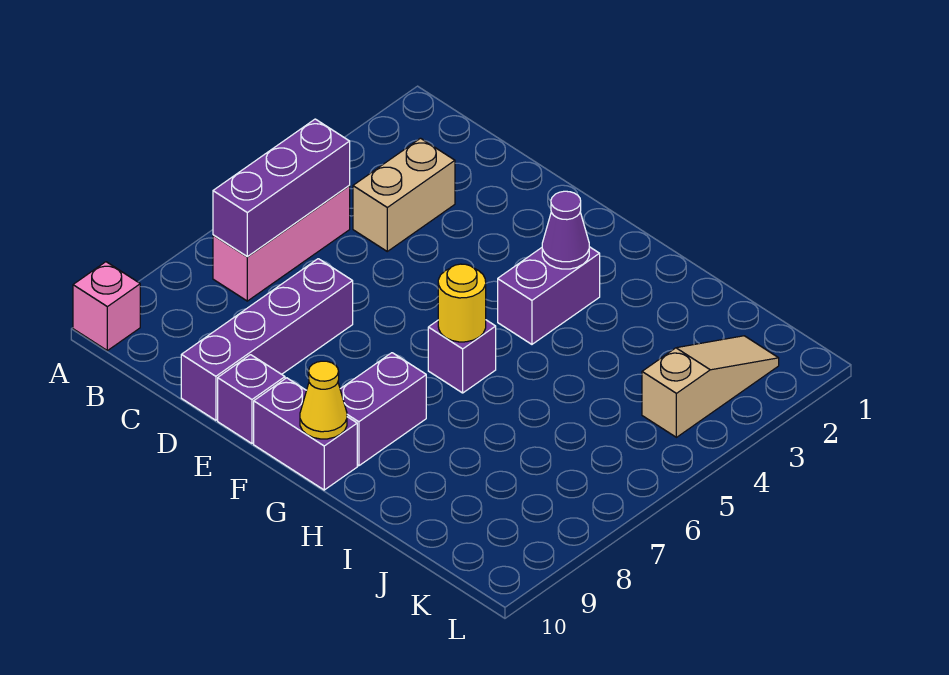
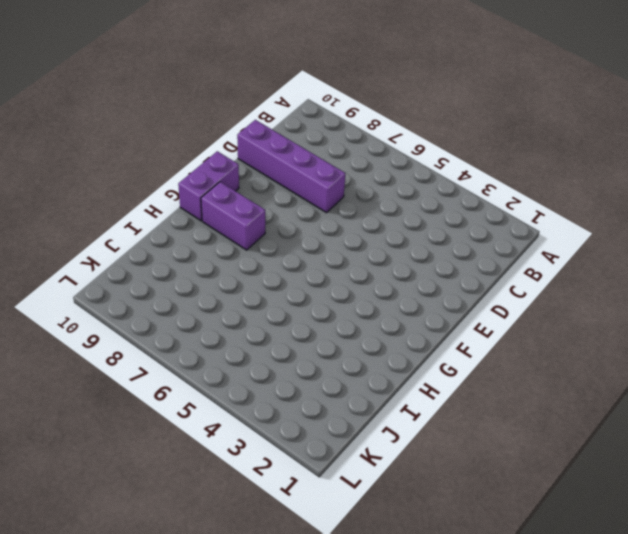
none -> pink 1x1 brick [73,262,140,351]
none -> pink 1x3 brick [213,186,350,301]
none -> tan 1x2 brick [353,138,455,251]

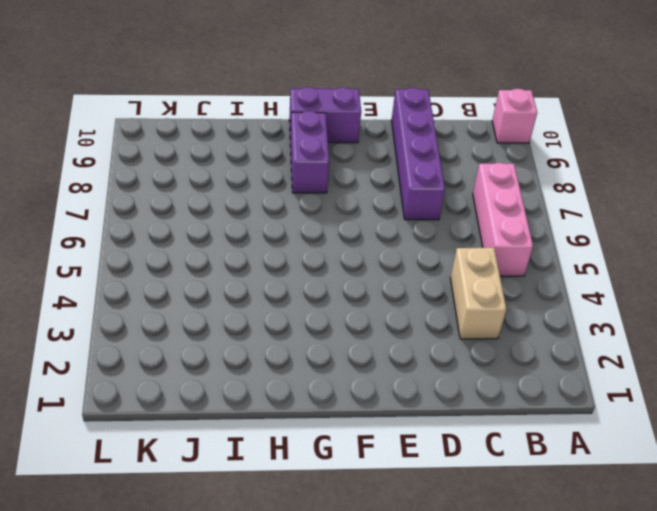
none -> purple 1x1 brick [218,355,285,443]
none -> purple 1x2 brick [498,247,600,344]
none -> purple 1x1 brick [428,320,496,393]

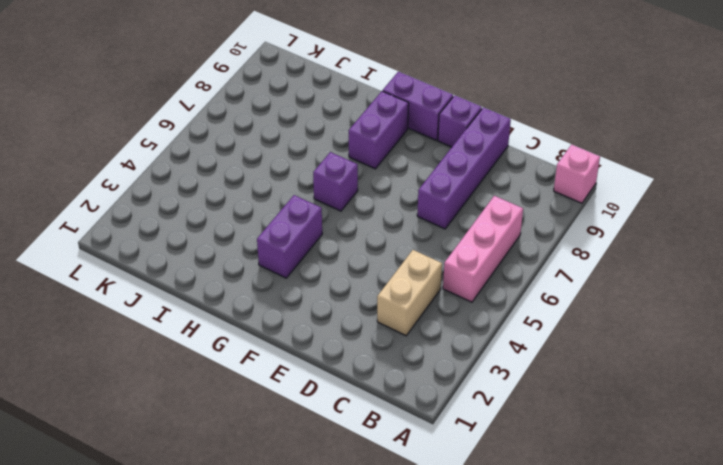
none -> tan 1x3 slope [642,336,779,437]
none -> purple 1x3 brick [213,119,350,256]
none -> purple 1x1 cone [542,191,589,269]

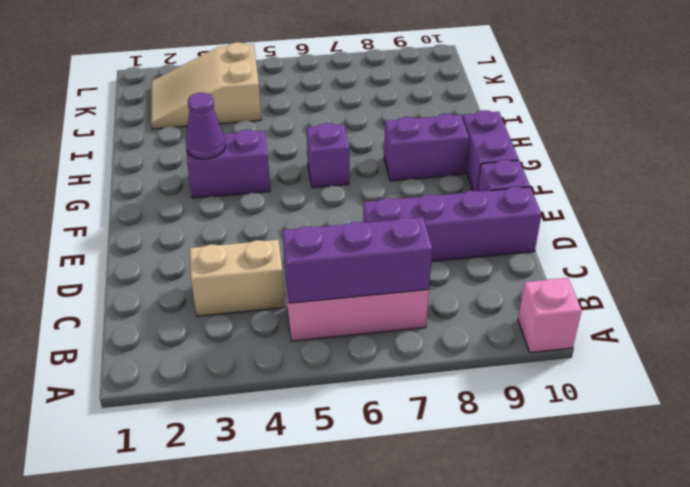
tan 2x3 slope [151,42,261,129] -> tan 1x3 slope [642,336,779,437]
none -> yellow 1x1 round brick [438,264,486,342]
none -> yellow 1x1 cone [300,361,347,439]

